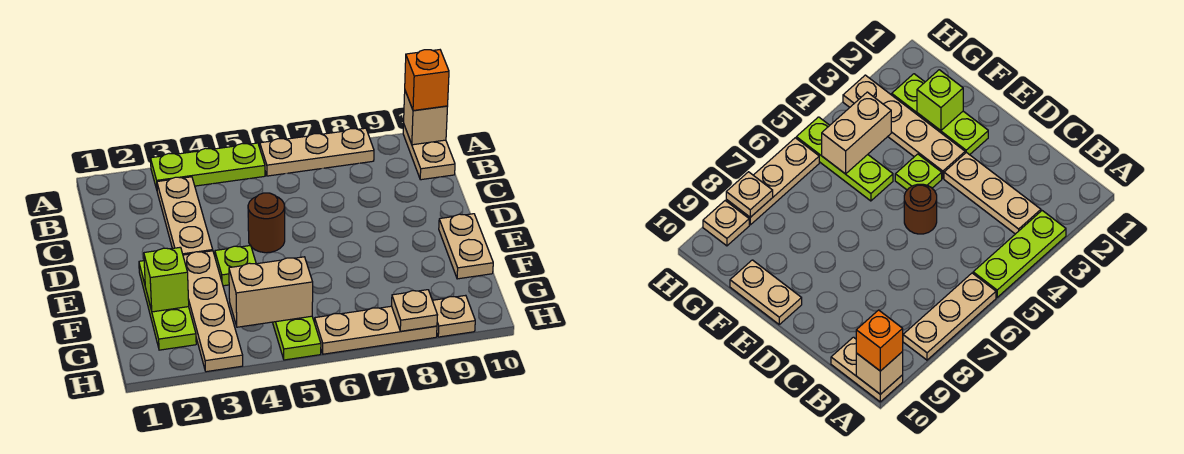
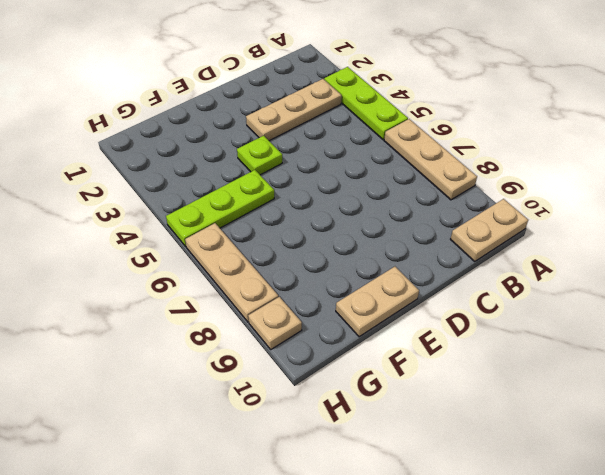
none -> brown 1x1 round brick [248,193,285,253]
none -> lime 1x3 plate [139,261,196,350]
none -> tan 1x4 plate [183,251,243,372]

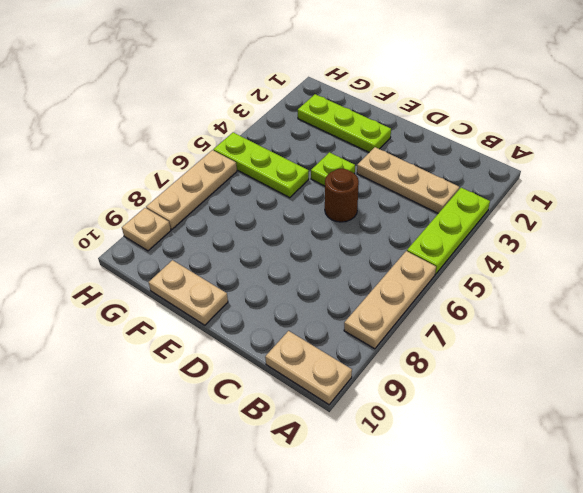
none -> tan 1x4 plate [183,251,243,372]
none -> tan 1x1 brick [404,91,448,145]
none -> lime 1x1 brick [144,247,189,312]

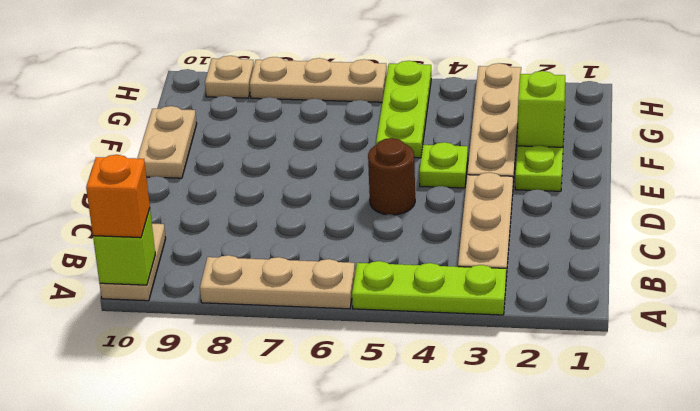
lime 1x1 brick [93,209,155,285] -> tan 1x1 brick [404,91,448,145]
none -> tan 1x2 brick [229,257,313,327]
none -> tan 1x1 plate [392,290,437,331]

